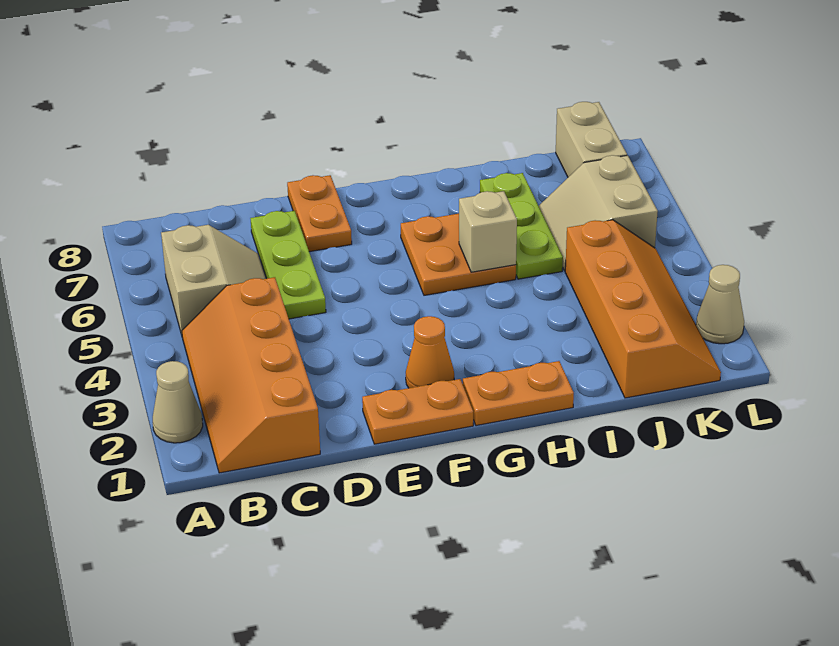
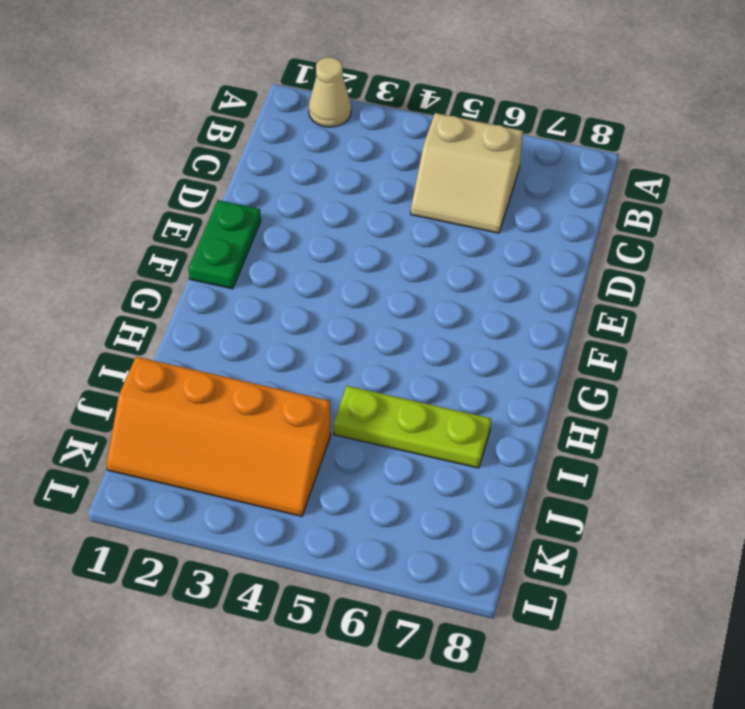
green 1x2 plate [188,200,261,289] -> orange 1x2 plate [362,379,473,444]
none -> orange 2x4 slope [182,277,320,473]
none -> lime 1x3 plate [250,211,326,319]
none -> orange 1x2 plate [287,175,352,252]

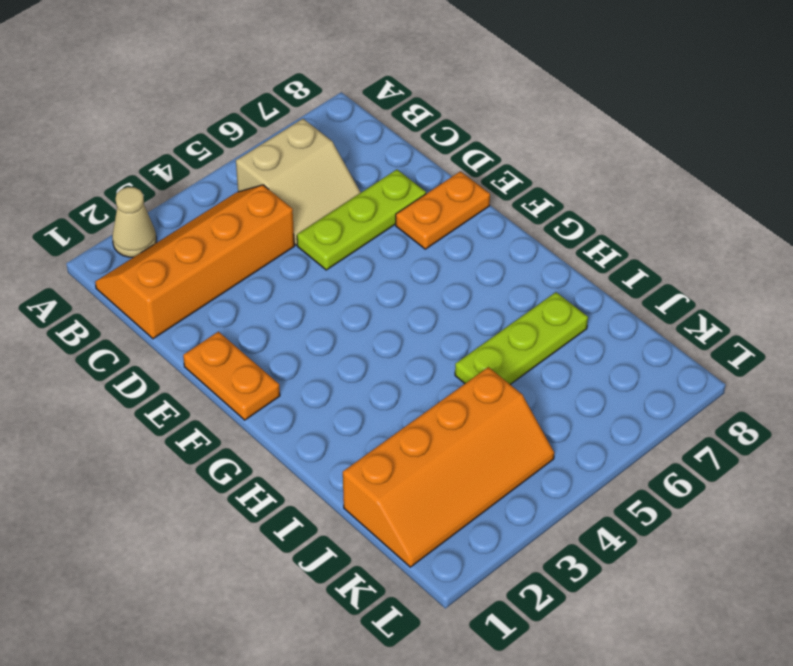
none -> orange 1x1 cone [406,316,454,388]
none -> orange 1x2 plate [463,361,574,426]
none -> orange 2x2 plate [401,214,516,295]

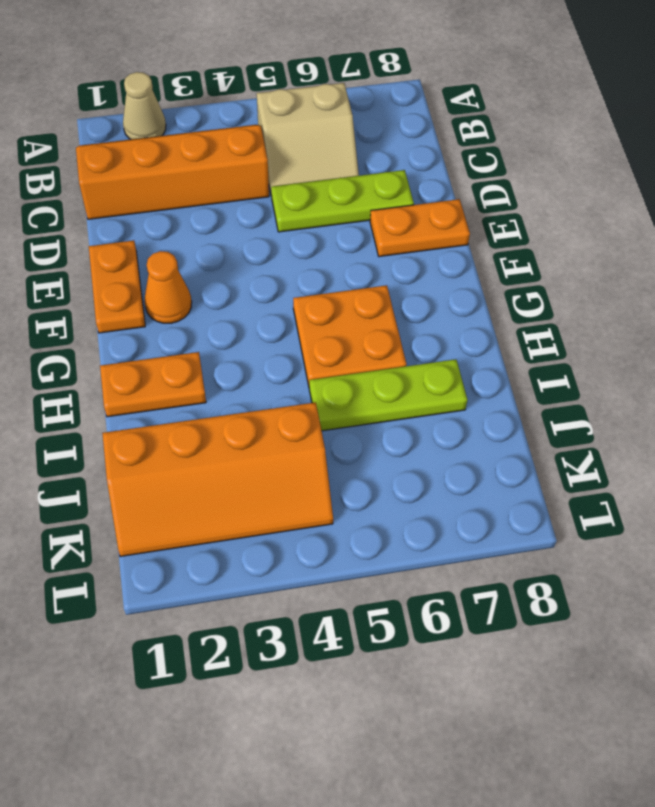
orange 1x2 plate [100,352,206,417] -> orange 1x2 plate turned to [463,361,574,426]
none -> tan 2x2 slope [539,155,658,271]
none -> tan 1x2 brick [556,102,627,177]
none -> tan 1x1 cone [696,265,744,344]

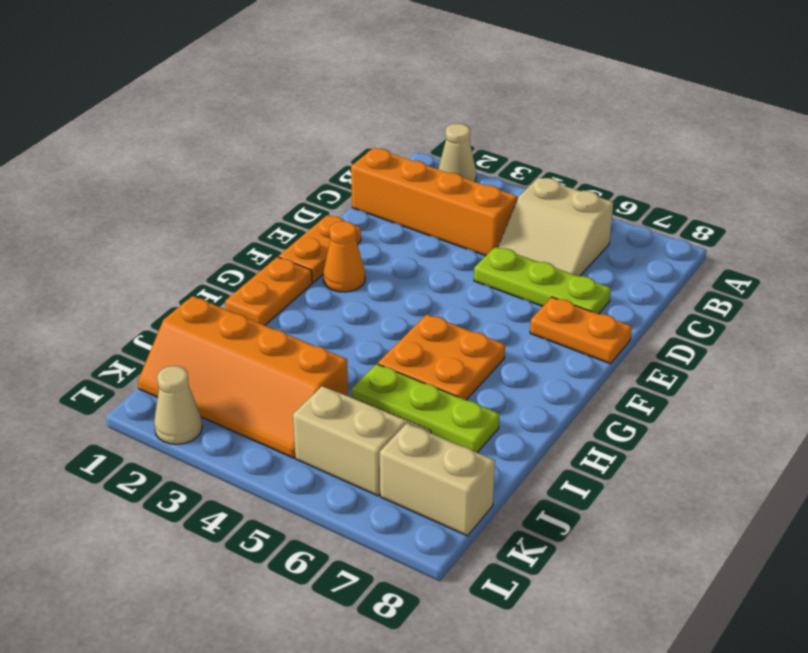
none -> tan 1x1 brick [459,191,517,272]

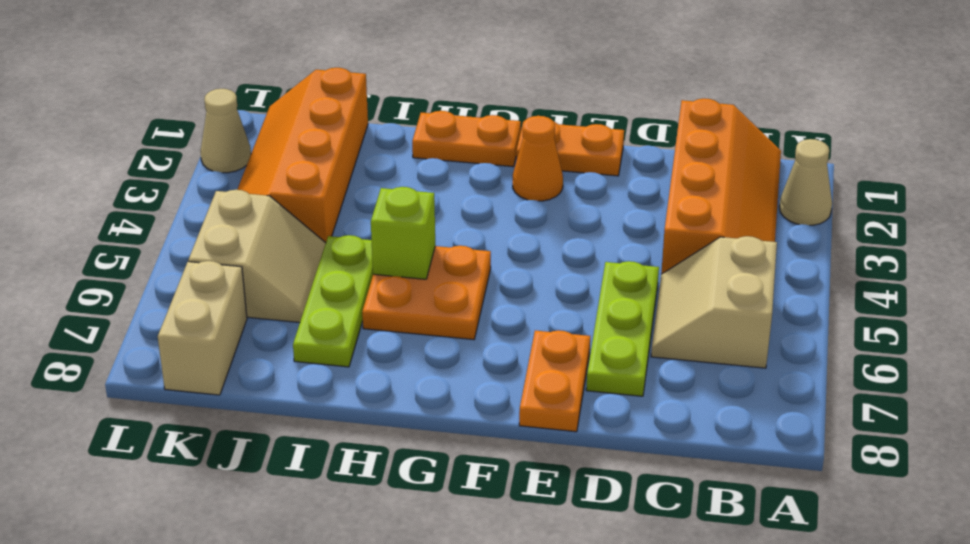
lime 1x1 brick [371,187,435,279] -> tan 1x1 brick [459,191,517,272]

